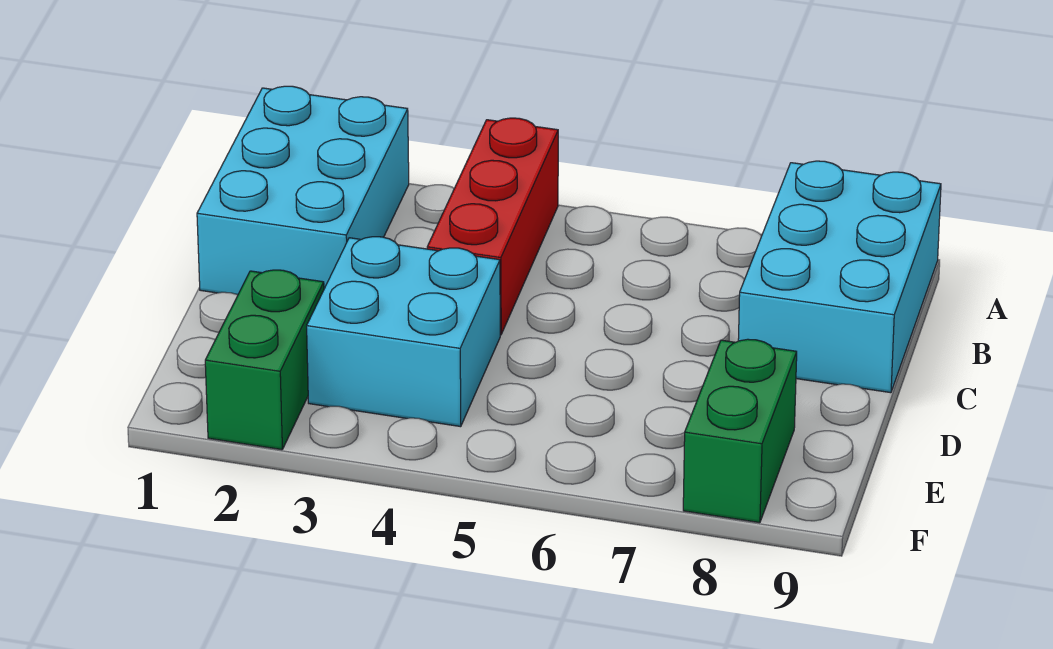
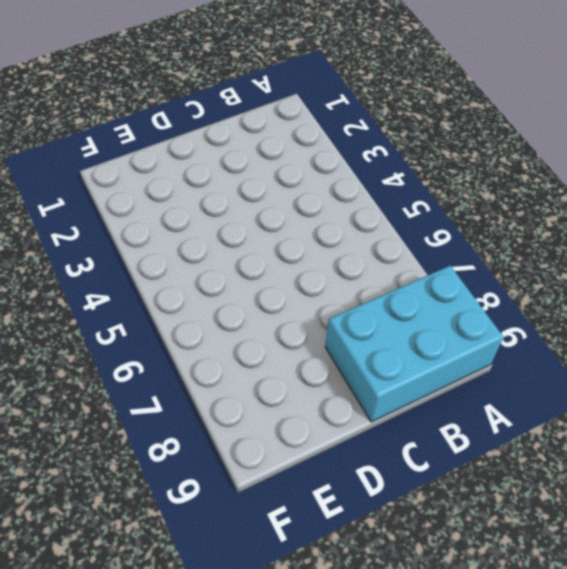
none -> cyan 2x3 brick [197,86,409,295]
none -> red 1x3 brick [427,118,558,335]

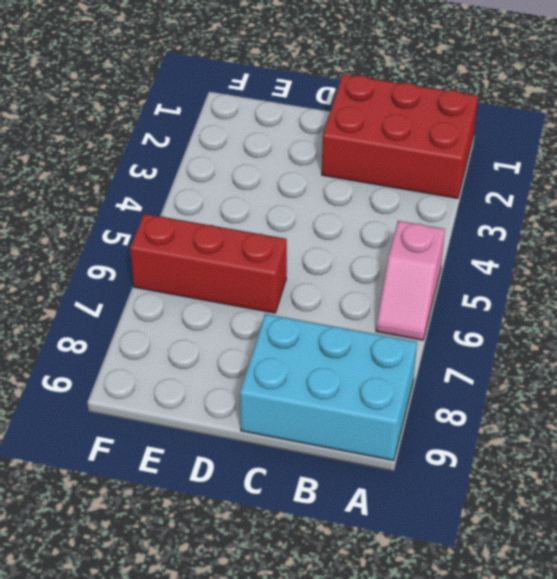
red 2x3 brick [322,74,478,198] -> cyan 2x3 brick [197,86,409,295]
pink 1x2 slope [376,221,445,340] -> none
red 1x3 brick [130,214,287,313] -> red 1x3 brick moved to [427,118,558,335]
none -> cyan 2x2 brick [307,237,500,427]
none -> green 1x2 brick [205,270,324,450]

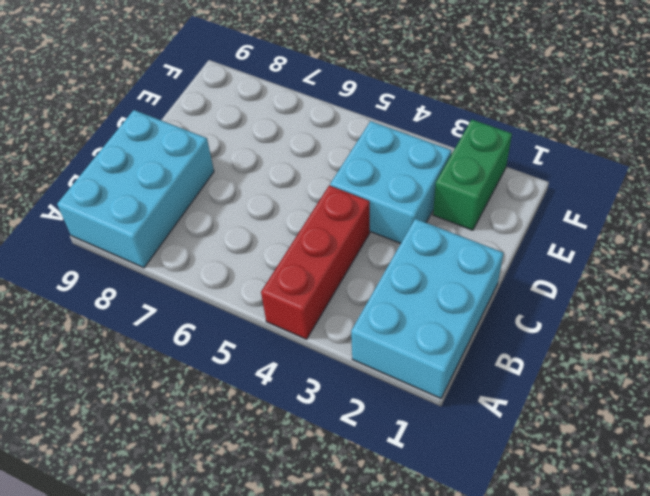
none -> green 1x2 brick [683,339,797,523]

